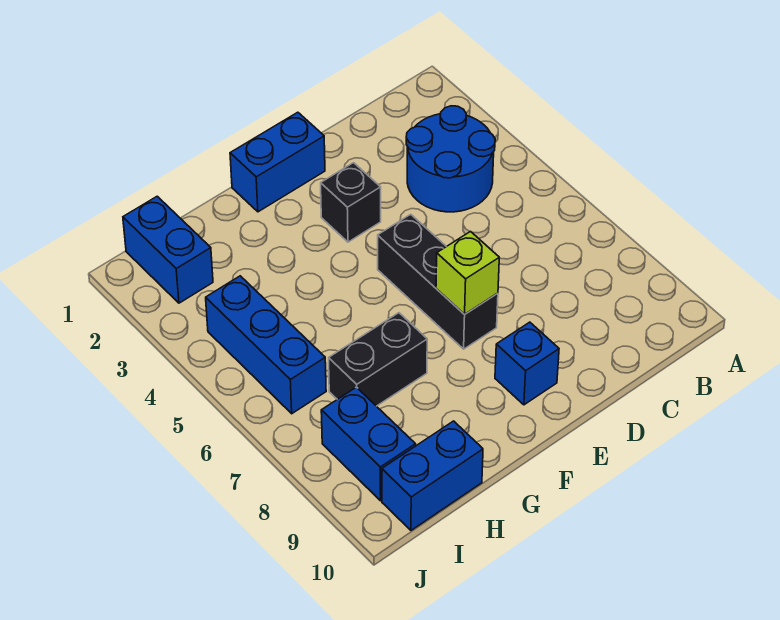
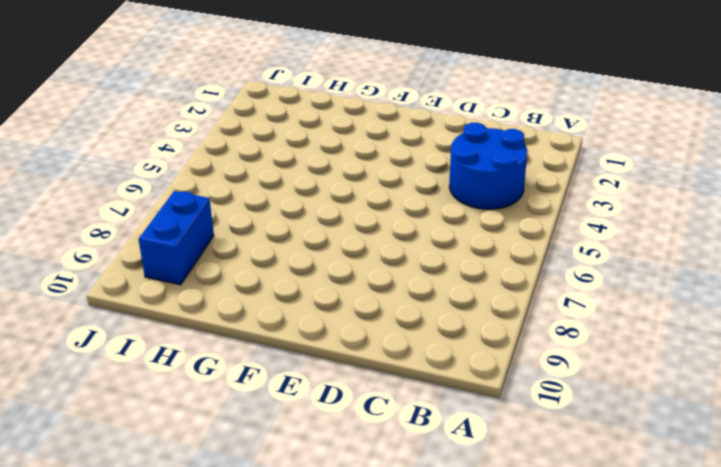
none -> blue 1x2 brick [230,112,325,212]
none -> black 1x1 brick [321,163,381,242]

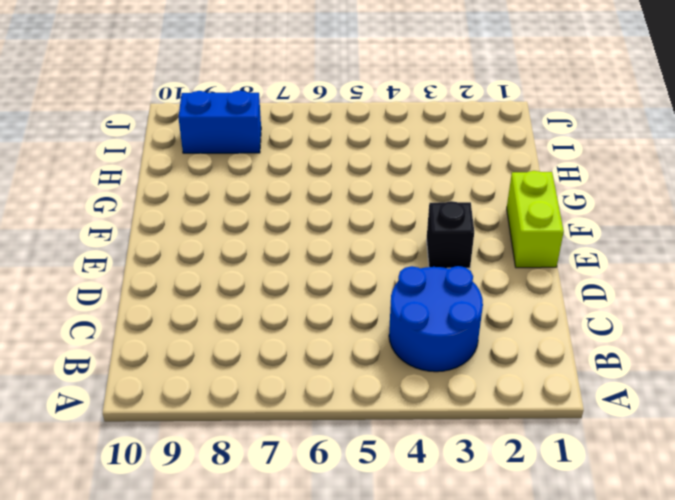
lime 1x2 brick [507,171,564,268] -> blue 1x2 brick [230,112,325,212]
none -> black 1x3 brick [378,214,498,349]
none -> blue 1x1 brick [495,322,559,405]

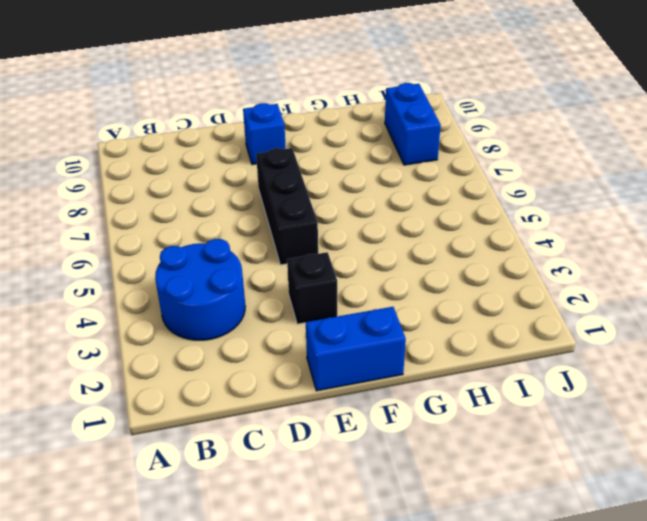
none -> black 1x2 brick [329,313,427,406]
none -> blue 1x2 brick [382,421,483,530]

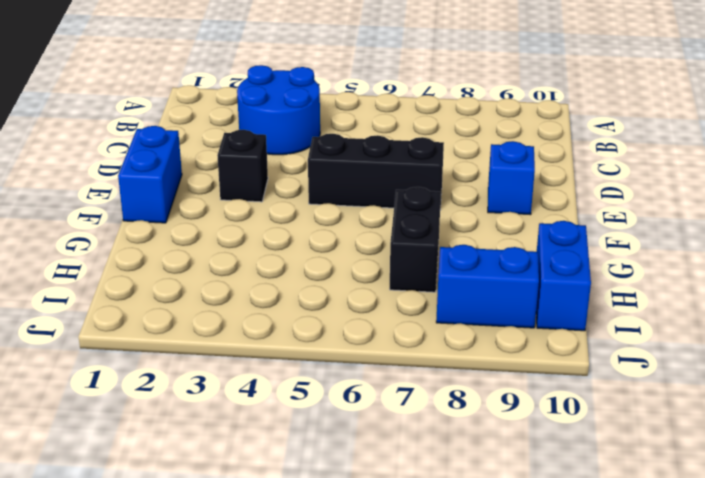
none -> blue 1x2 brick [123,196,213,303]
none -> blue 1x3 brick [206,276,326,414]

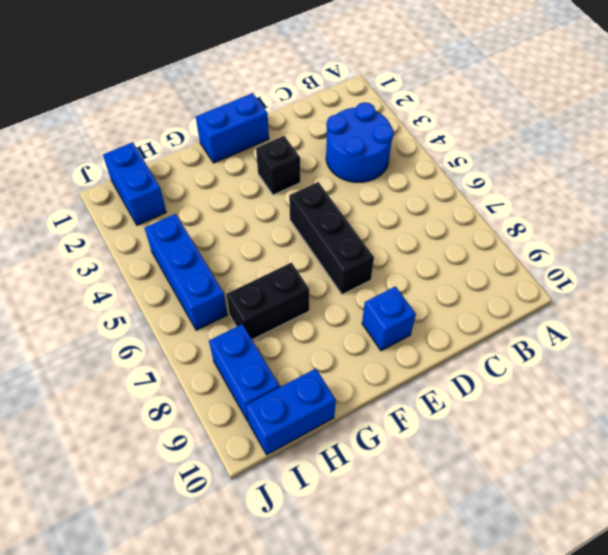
none -> lime 1x1 brick [436,232,499,314]

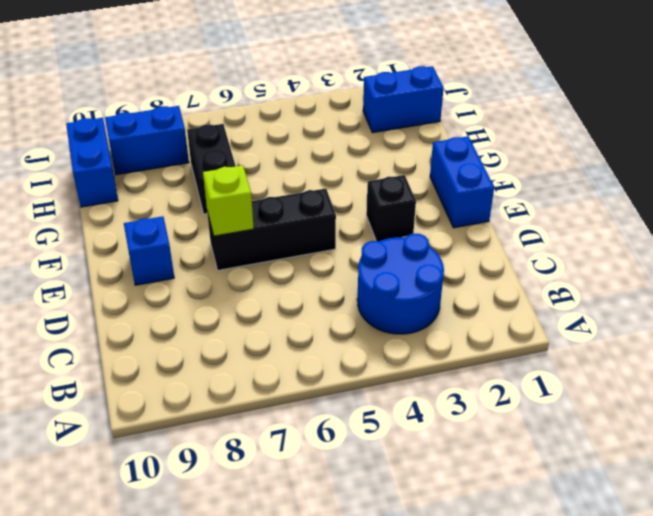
none -> blue 1x3 brick [206,276,326,414]

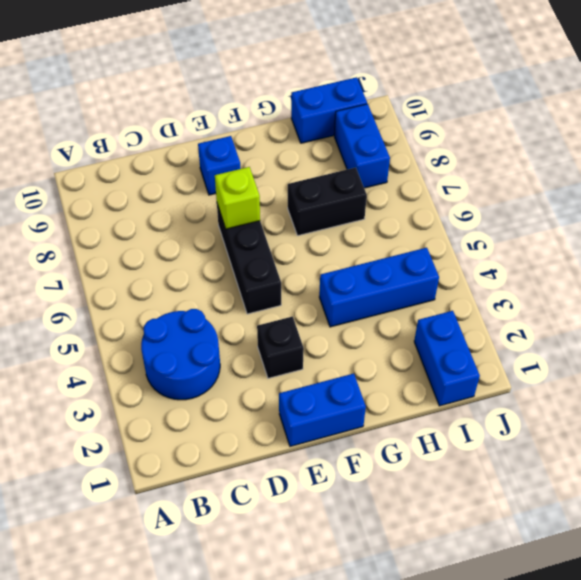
blue 1x3 brick [319,248,439,327] -> blue 1x3 brick turned to [206,276,326,414]

